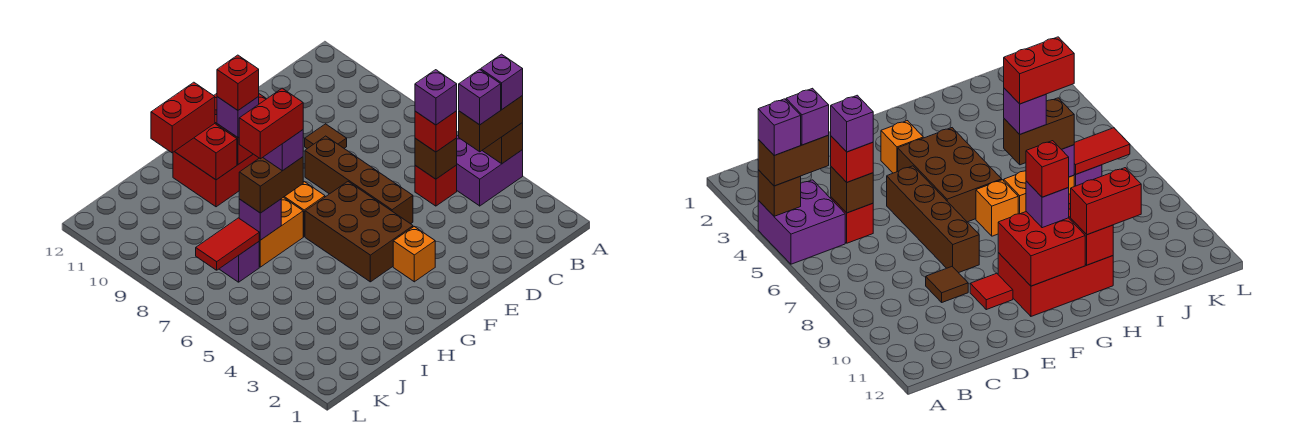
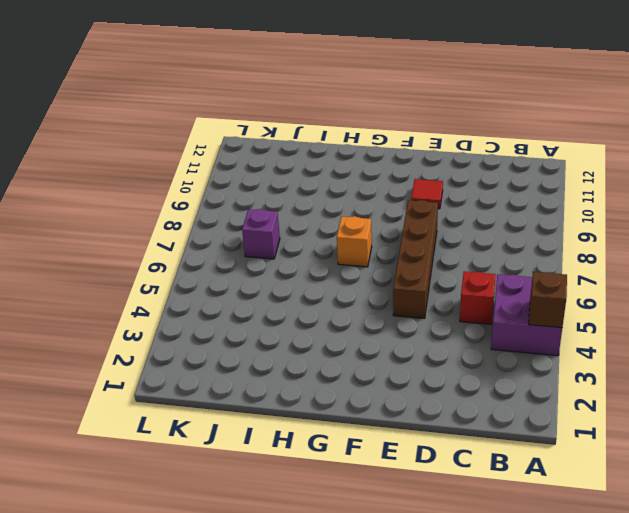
none -> brown 1x1 tile [305,124,347,149]
none -> orange 1x1 brick [393,227,435,282]
none -> brown 2x3 brick [305,182,413,282]

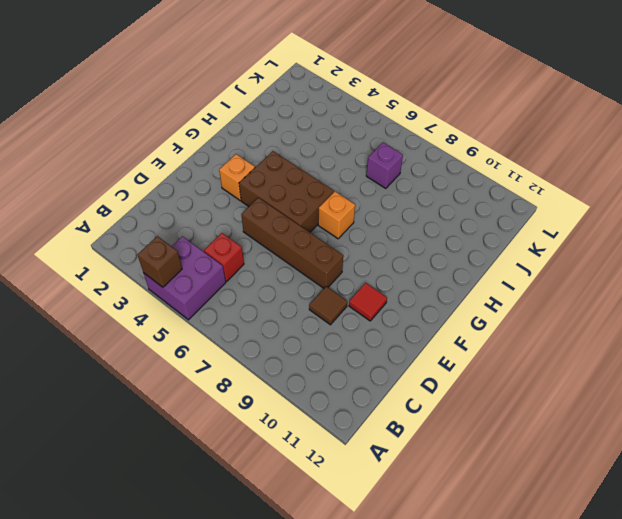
none -> red 2x3 brick [173,152,259,207]
none -> orange 1x2 brick [259,197,303,267]
none -> brown 1x1 brick [415,138,457,179]

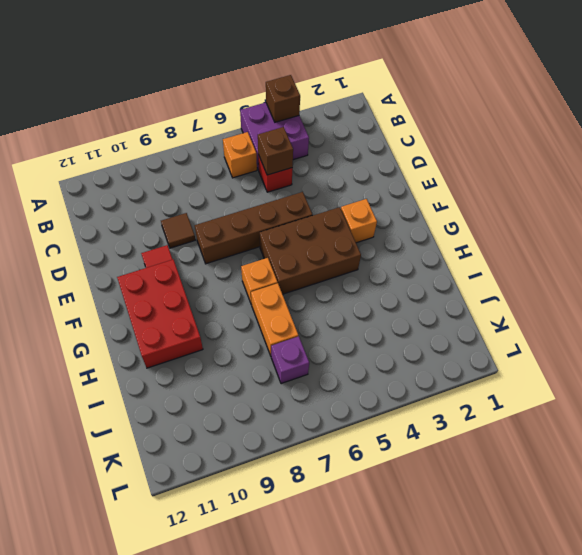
orange 1x1 brick [223,132,257,178] -> none
none -> red 2x2 brick [998,212,1085,286]
none -> red 1x2 brick [174,124,237,180]
none -> purple 1x1 brick [239,199,281,240]

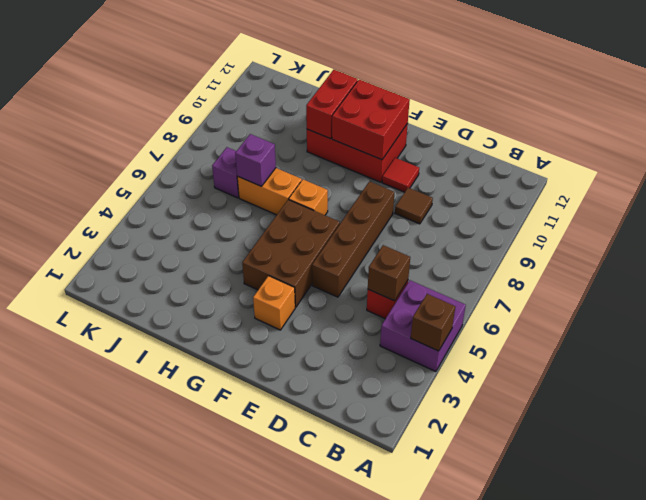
none -> red 1x2 tile [196,218,259,270]
none -> brown 1x2 brick [459,96,523,152]
none -> red 1x1 brick [415,111,457,152]

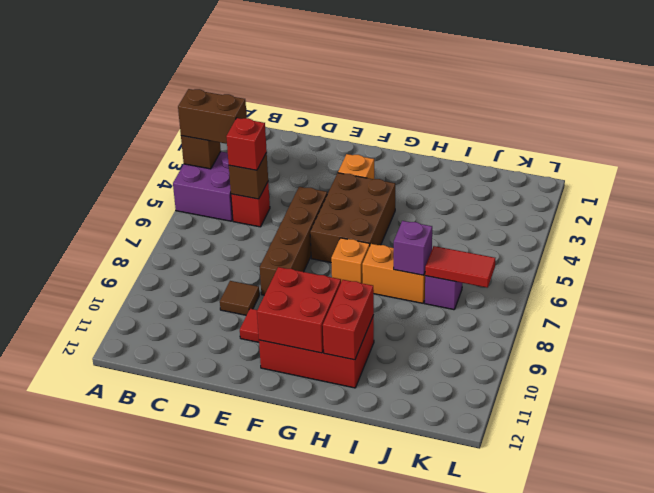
none -> purple 1x1 brick [217,97,259,137]
none -> brown 1x2 brick [239,157,303,213]
none -> red 1x2 brick [151,82,215,153]

